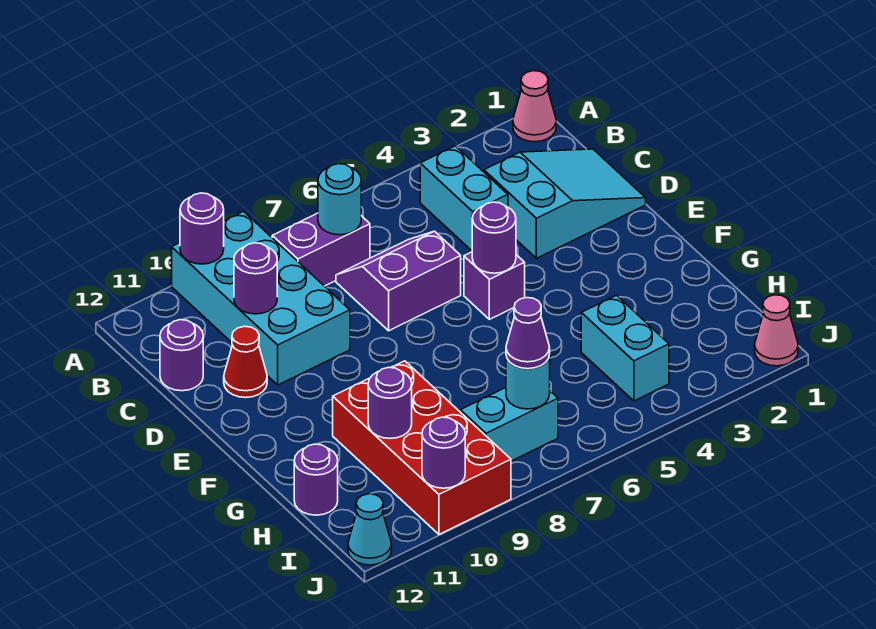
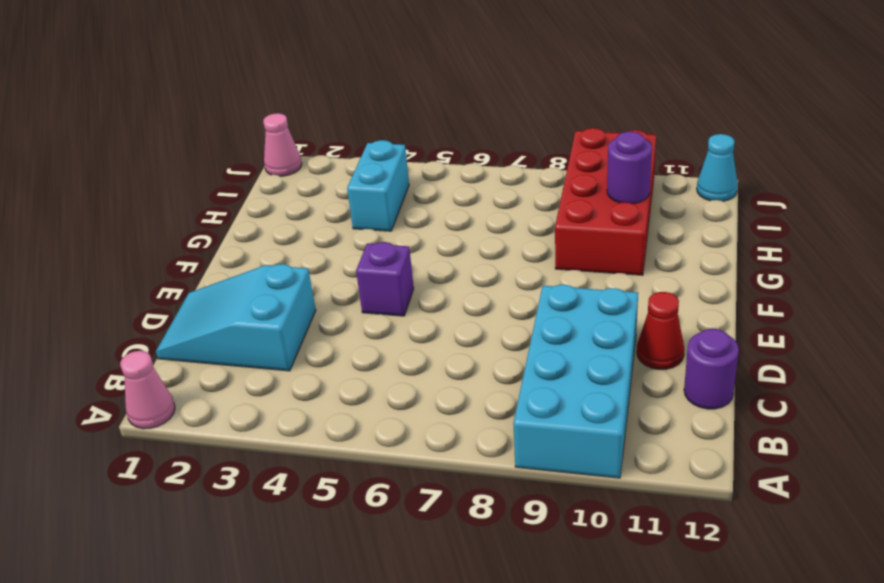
none -> cyan 1x2 brick [420,146,508,251]
none -> purple 1x2 brick [272,213,370,286]
none -> purple 2x2 slope [336,231,461,331]

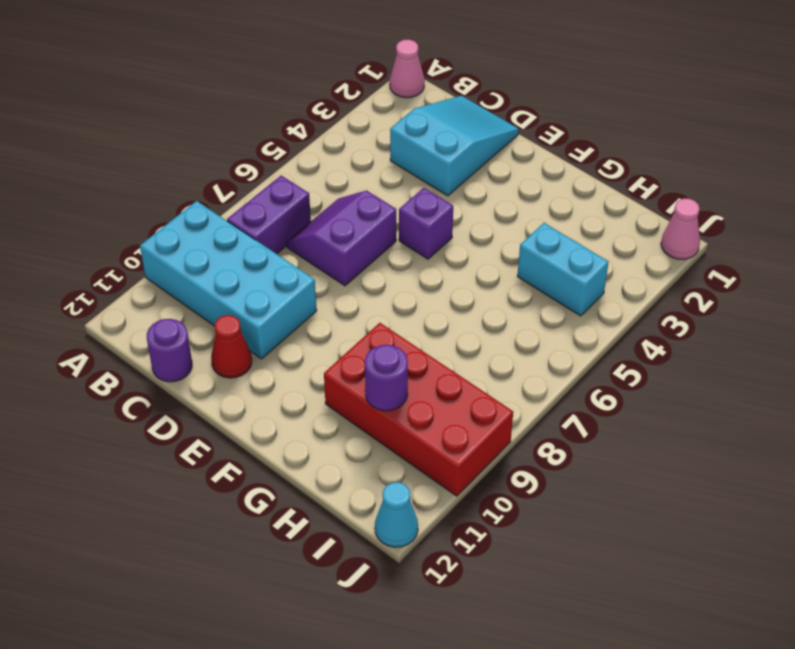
none -> cyan 1x2 brick [420,146,508,251]
none -> purple 1x1 round brick [294,444,338,515]
none -> cyan 1x2 brick [460,388,558,461]

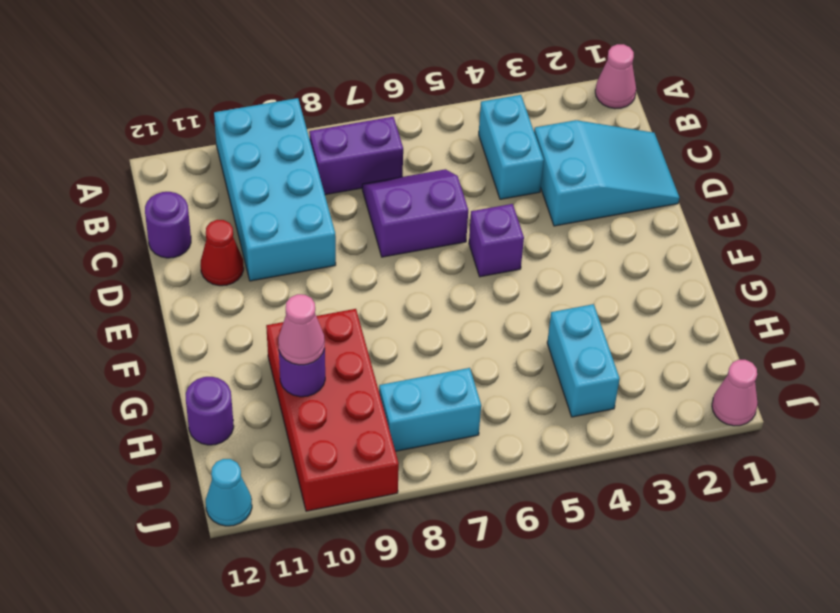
pink 1x1 cone [278,294,325,365] -> none
none -> purple 1x1 round brick [180,193,224,264]
none -> cyan 1x1 round brick [318,164,361,235]
none -> purple 1x1 round brick [234,243,277,314]

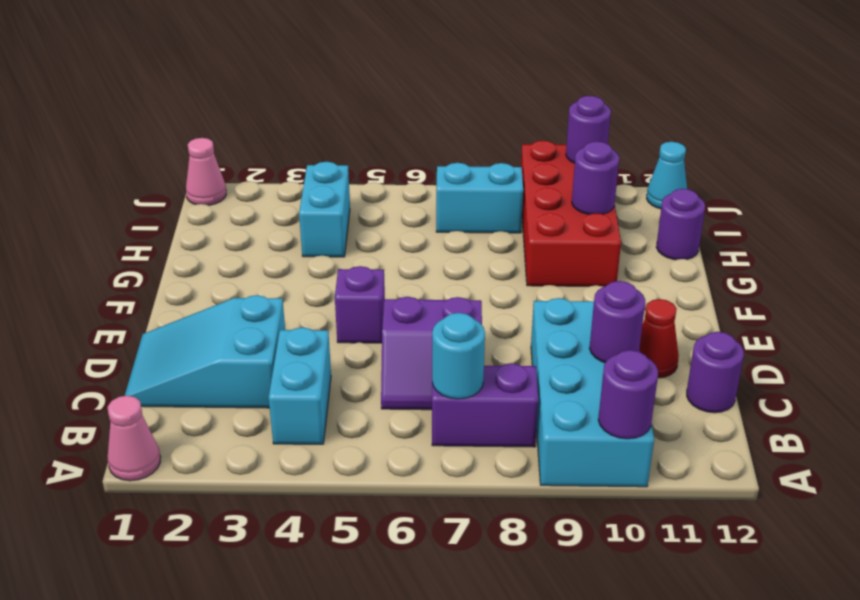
none -> purple 1x1 round brick [472,202,516,273]
none -> cyan 1x1 round brick [506,355,550,409]
none -> purple 1x1 cone [506,298,550,369]

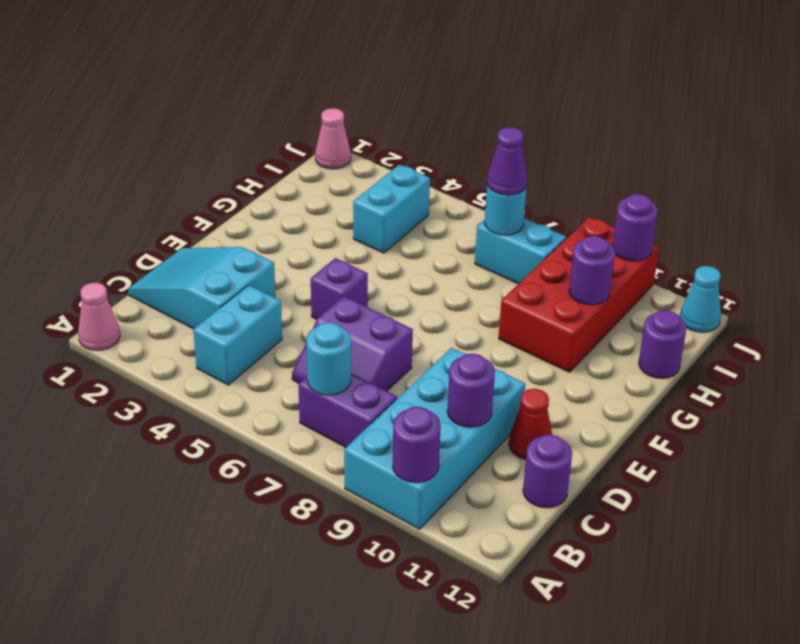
none -> purple 1x1 round brick [472,202,516,273]

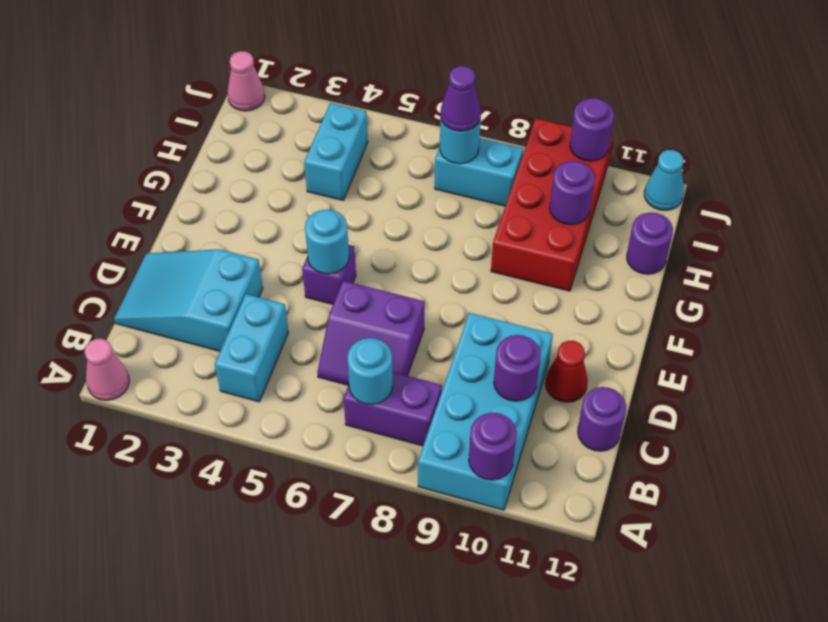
cyan 1x1 round brick [305,209,349,274] -> purple 1x1 round brick [472,202,516,273]

